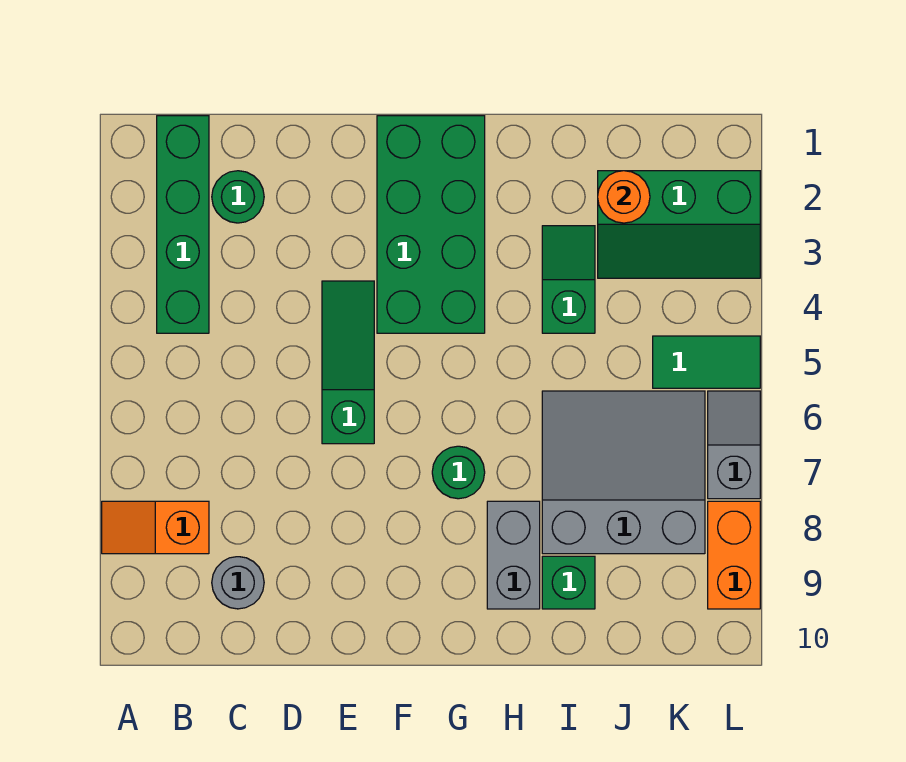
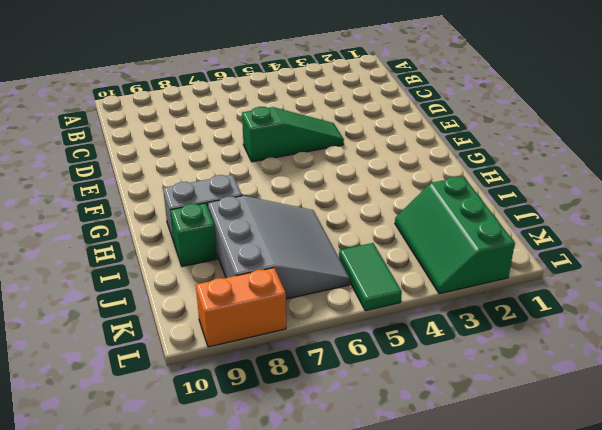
none -> orange 1x2 slope [102,501,209,554]
none -> green 1x4 brick [157,116,209,333]
none -> green 1x1 round brick [212,171,264,223]

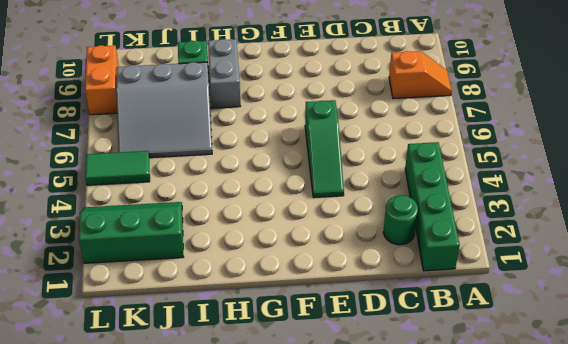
none -> grey 1x1 round brick [212,557,264,609]
none -> green 2x4 brick [377,116,485,333]
none -> green 1x1 round brick [432,446,485,499]

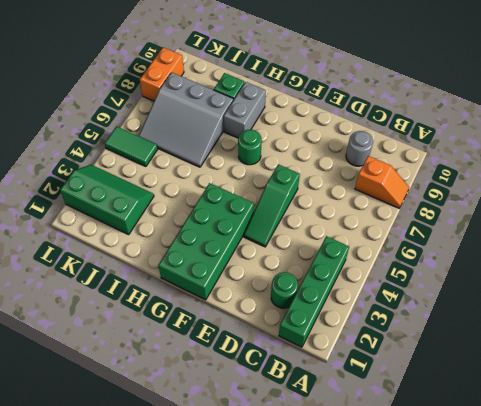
none -> green 1x2 slope [542,226,595,333]
none -> grey 1x2 slope [708,391,760,499]
none -> orange 1x1 round brick [598,171,650,223]

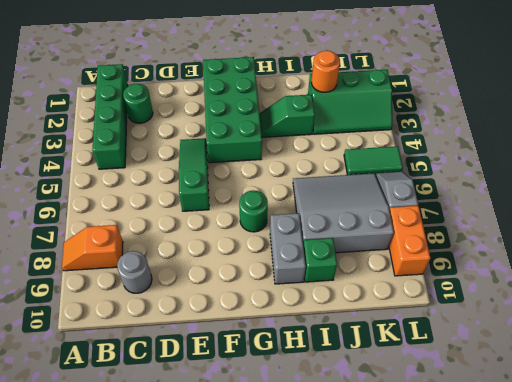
green 1x2 slope [259,95,315,137] -> green 1x2 slope turned to [542,226,595,333]

